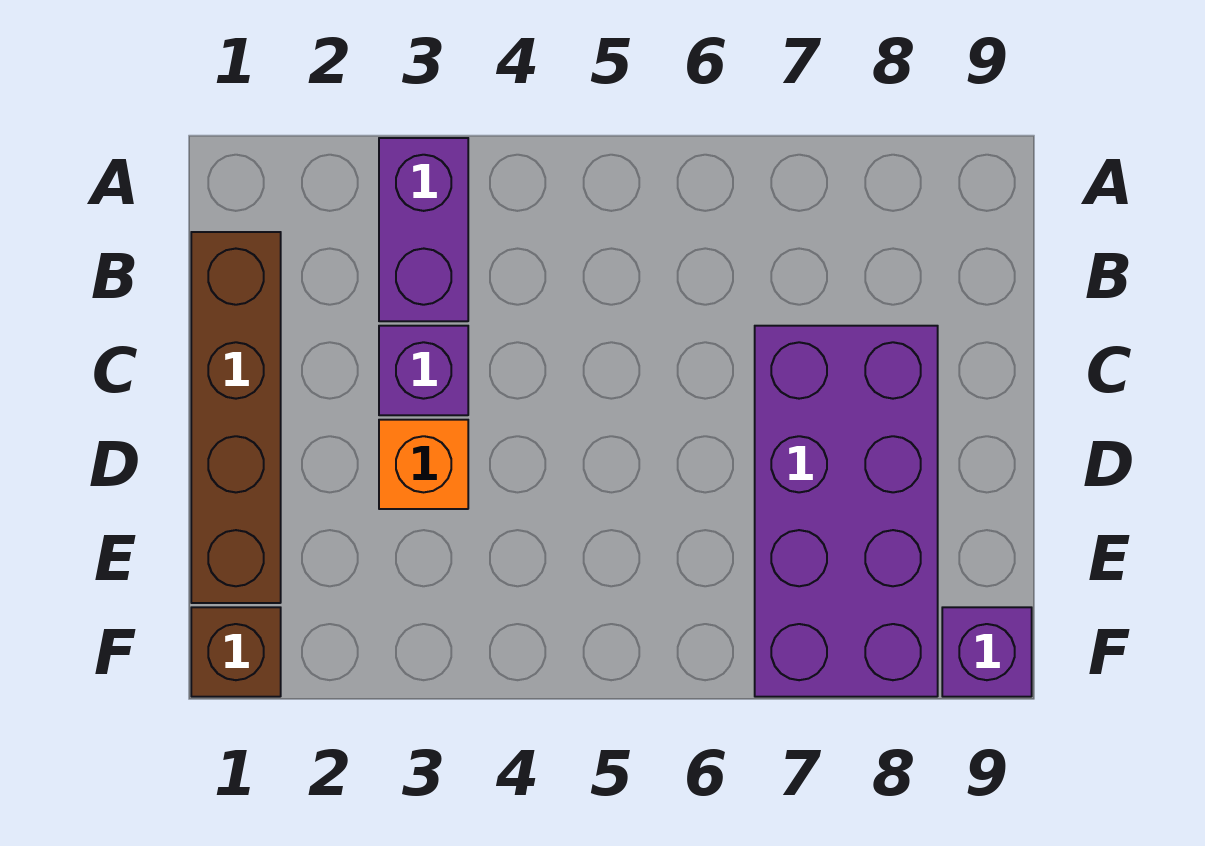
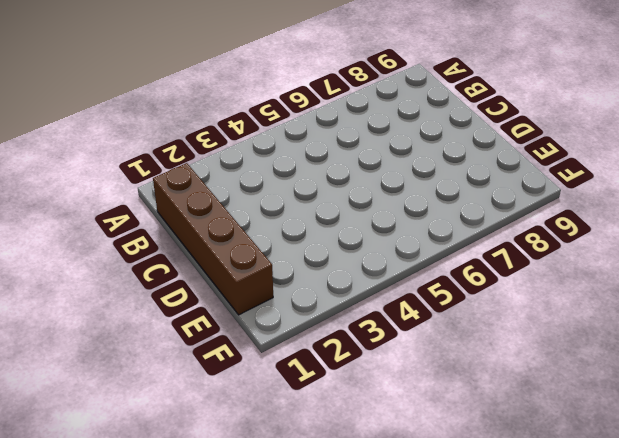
none -> purple 1x2 brick [379,138,468,321]
none -> purple 1x1 brick [379,326,468,415]

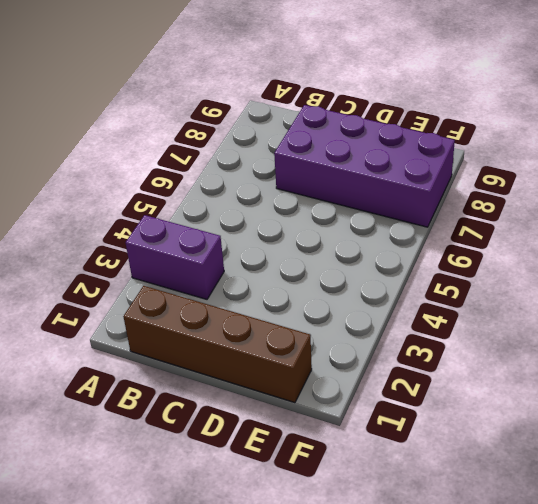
none -> purple 1x1 brick [379,326,468,415]
none -> orange 1x1 brick [379,420,468,509]

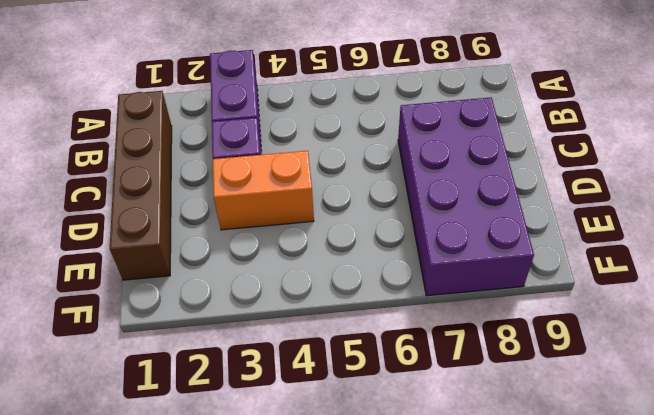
orange 1x2 brick [213,151,314,230] -> orange 1x1 brick [379,420,468,509]
none -> brown 1x1 brick [191,607,281,697]
none -> purple 1x1 brick [942,607,1032,697]

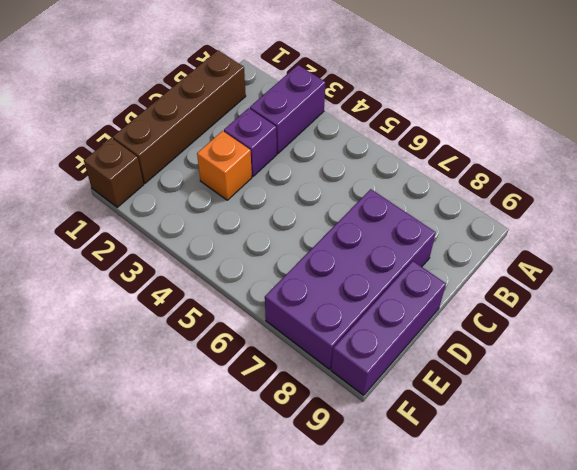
purple 1x3 brick [331,261,446,395] -> purple 1x1 brick [942,607,1032,697]

